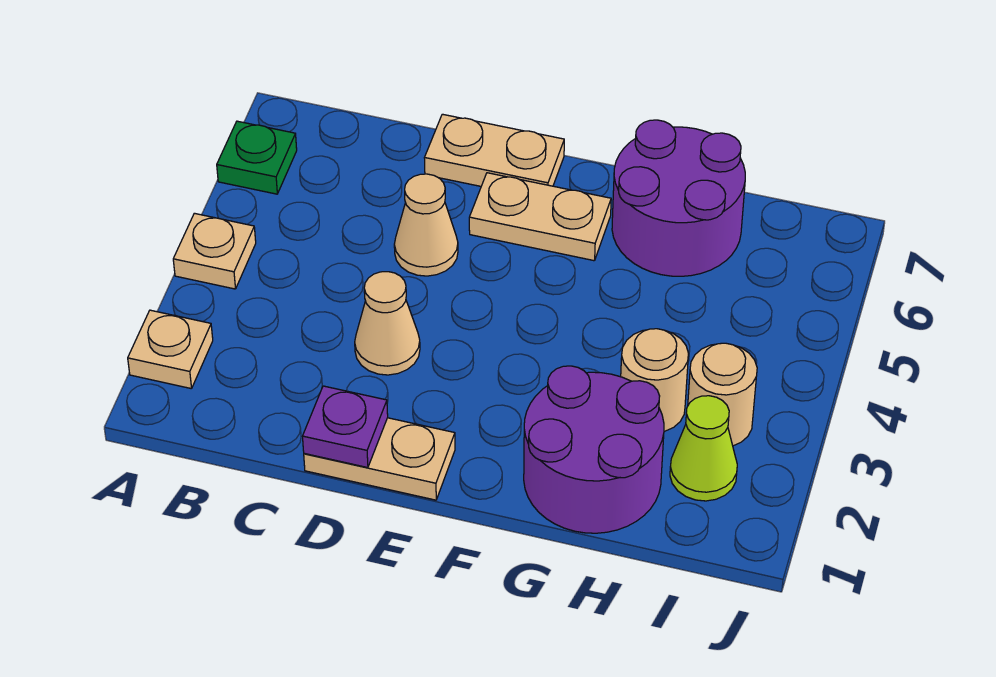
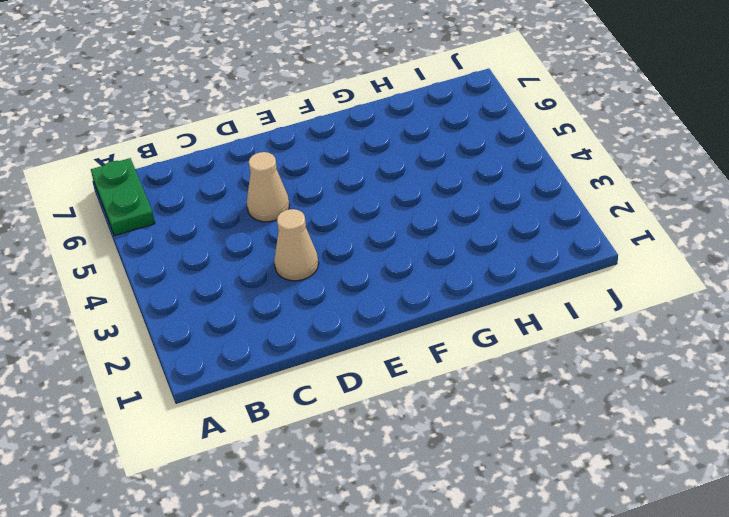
green 1x2 plate [91,158,155,236] -> green 1x1 plate [217,121,297,194]
none -> tan 1x1 plate [128,310,213,389]
none -> tan 1x1 plate [173,213,256,289]
none -> tan 1x2 plate [304,418,455,500]

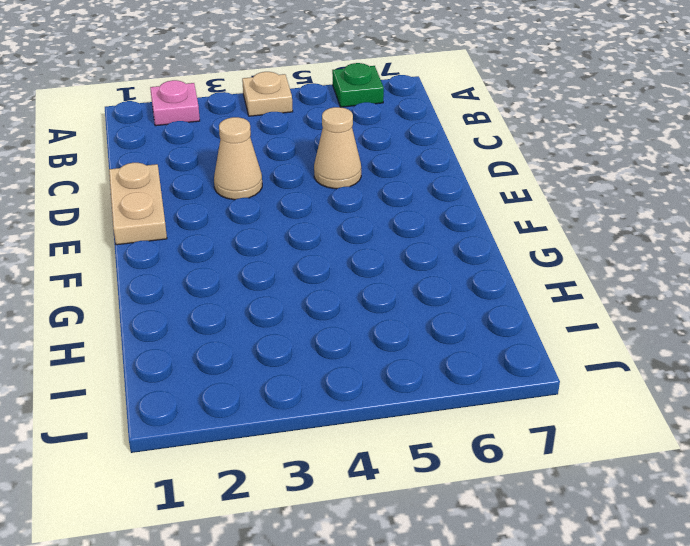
pink 1x1 plate [150,80,200,126] -> tan 1x1 plate [128,310,213,389]
none -> tan 1x2 plate [425,114,564,186]
none -> tan 1x2 plate [469,173,611,261]
none -> purple 2x2 round brick [524,366,664,533]

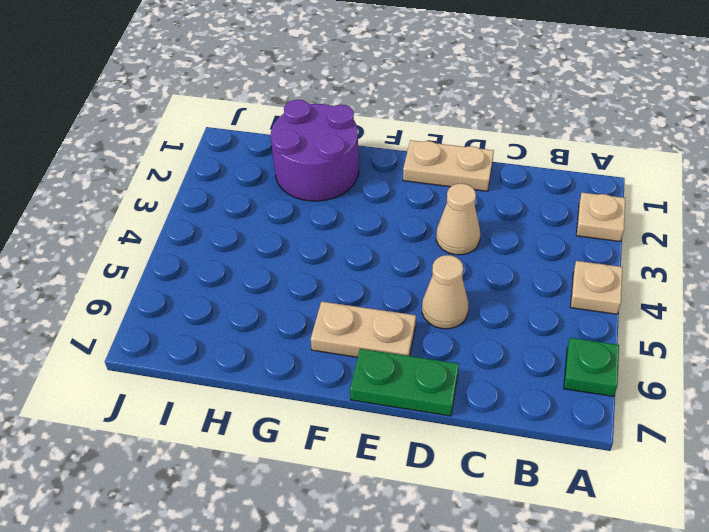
green 1x2 plate [350,349,459,416] -> tan 1x2 plate [425,114,564,186]
none -> purple 2x2 round brick [612,120,745,276]
none -> tan 1x1 round brick [621,329,689,431]
none -> lime 1x1 cone [670,396,737,501]

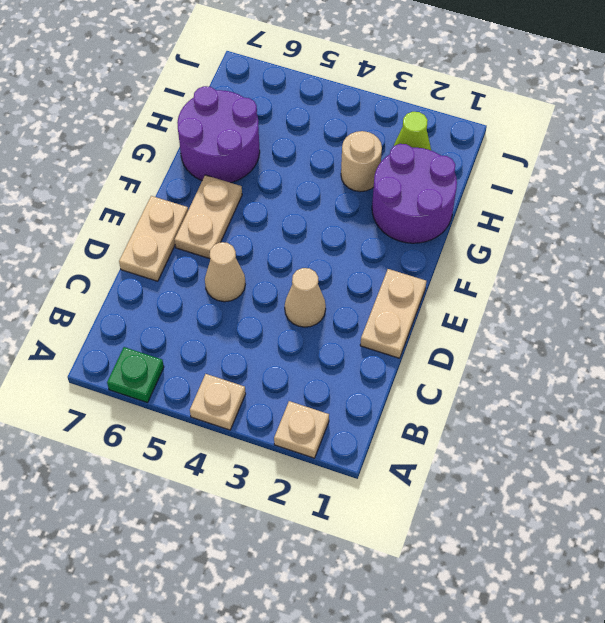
none -> tan 1x1 round brick [688,343,757,446]
none -> purple 1x1 plate [302,386,388,468]

